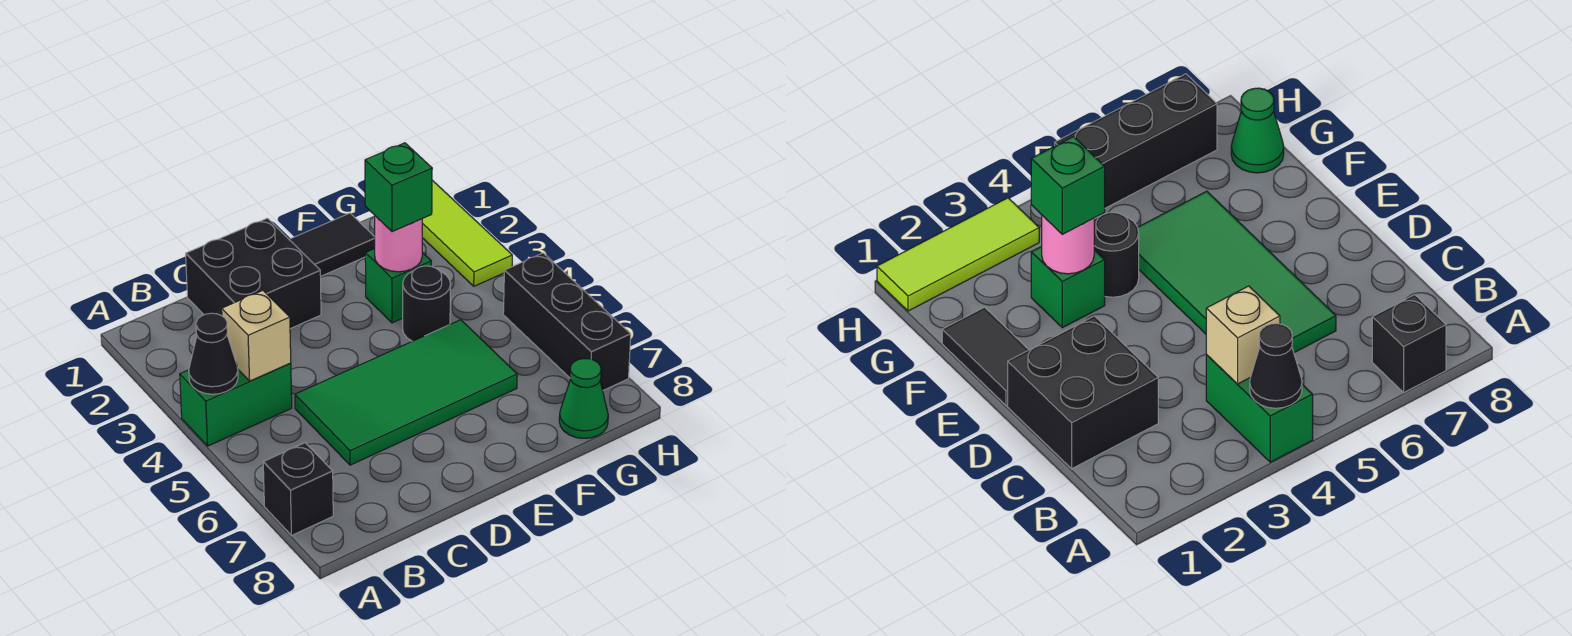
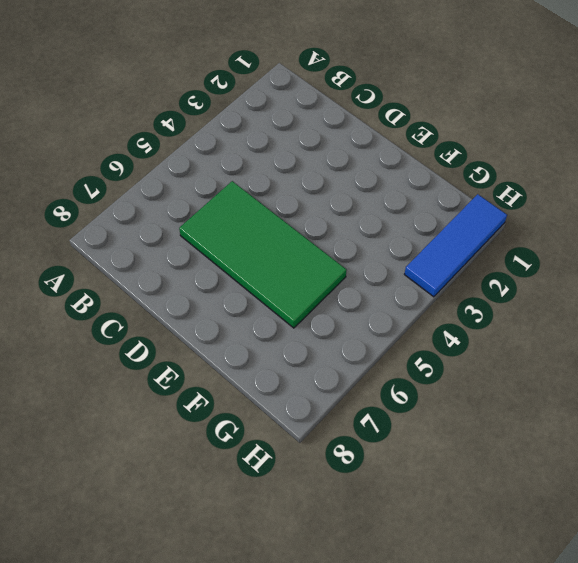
blue 1x3 tile [404,194,507,297] -> lime 1x3 tile [422,180,512,286]
none -> green 1x2 brick [180,363,292,446]
none -> black 1x1 brick [263,443,333,535]
none -> black 2x2 brick [186,218,321,329]

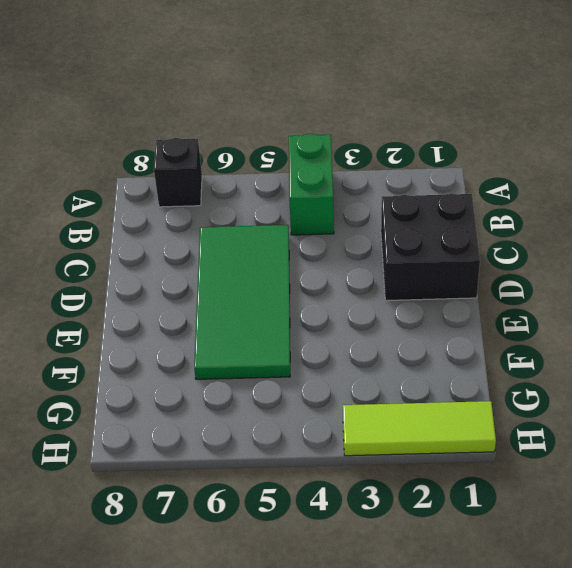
none -> black 1x2 tile [289,213,375,276]
none -> green 1x1 brick [365,249,431,323]
none -> black 1x1 round brick [403,266,450,341]

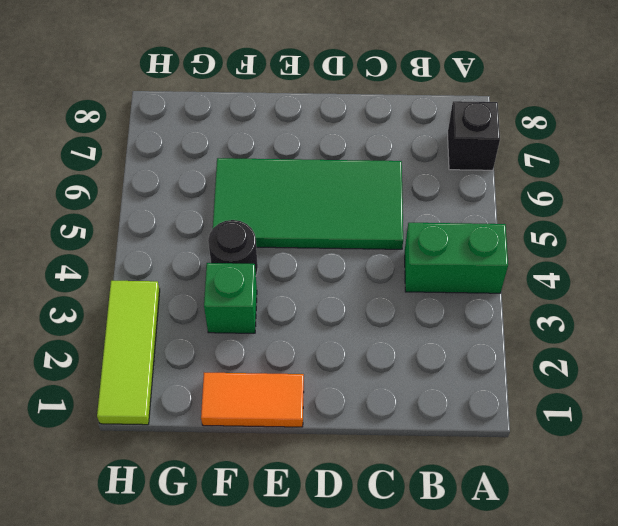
orange 1x2 tile [201,373,304,427] -> black 1x2 tile [289,213,375,276]
none -> black 2x2 brick [186,218,321,329]
none -> green 1x1 cone [559,359,608,438]
none -> black 1x3 brick [503,253,631,390]

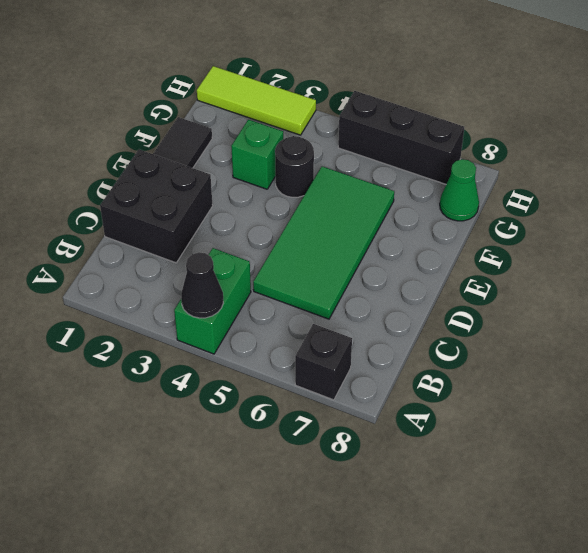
none -> tan 1x1 brick [222,291,291,381]
none -> pink 1x1 round brick [375,216,422,272]
none -> green 1x1 brick [365,143,432,232]

